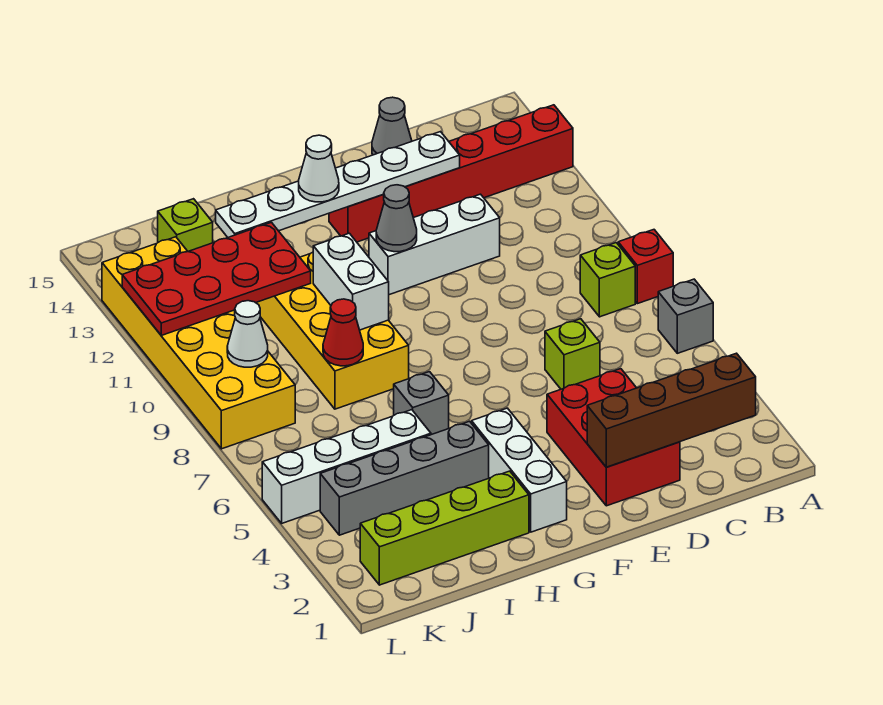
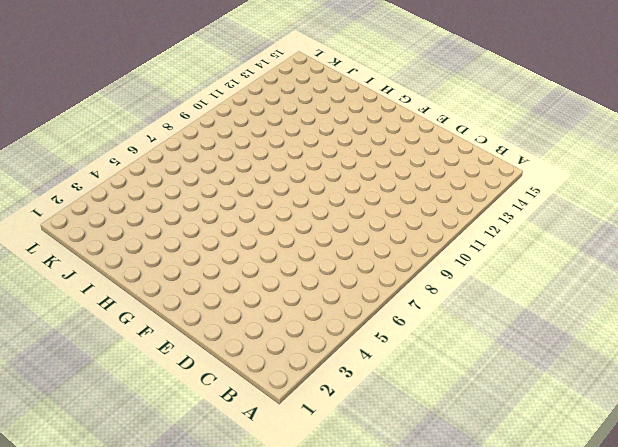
none -> grey 1x1 brick [658,279,713,353]
none -> red 1x1 brick [618,230,673,304]
none -> red 1x6 brick [329,105,573,242]

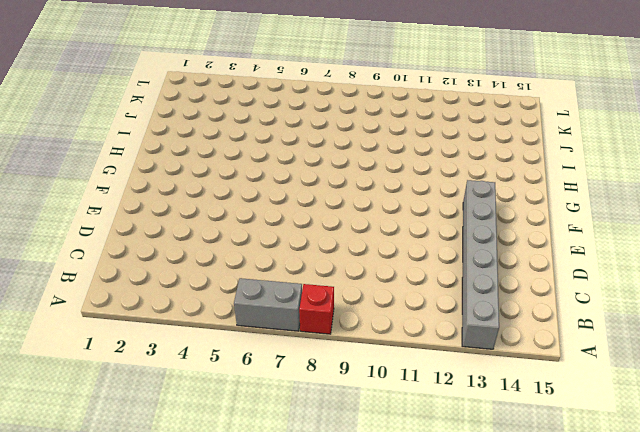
grey 1x2 brick [234,278,302,331] -> grey 1x1 brick [658,279,713,353]
grey 1x6 brick [462,180,499,349] -> red 1x6 brick [329,105,573,242]
none -> lime 1x1 brick [580,243,635,317]
none -> red 2x3 brick [547,369,680,506]
none -> lime 1x1 brick [545,319,600,389]

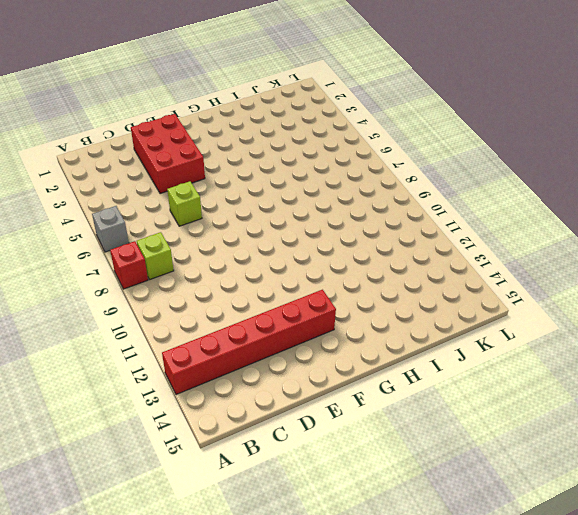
none -> white 1x3 brick [369,194,500,295]
none -> grey 1x1 cone [372,97,412,155]
none -> white 1x3 brick [472,408,567,532]

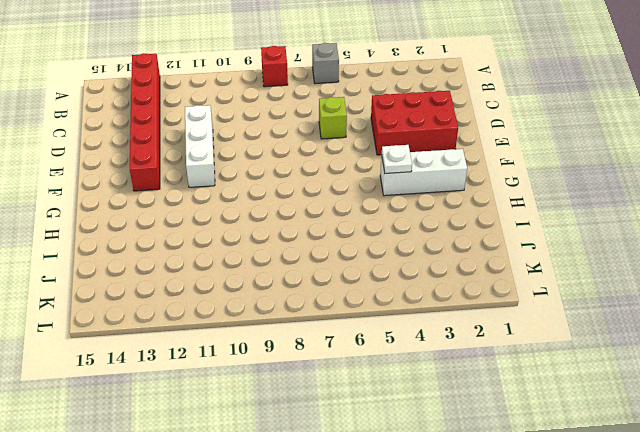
white 1x1 plate [382,145,412,173] -> none
none -> lime 1x1 brick [580,243,635,317]
none -> grey 1x1 cone [372,97,412,155]
none -> lime 1x4 brick [360,471,529,585]

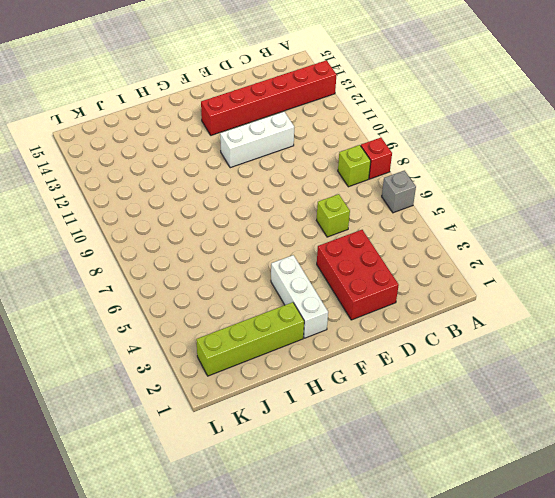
none -> grey 1x1 cone [372,97,412,155]
none -> grey 1x4 brick [320,421,489,535]
none -> grey 1x1 brick [394,372,449,435]

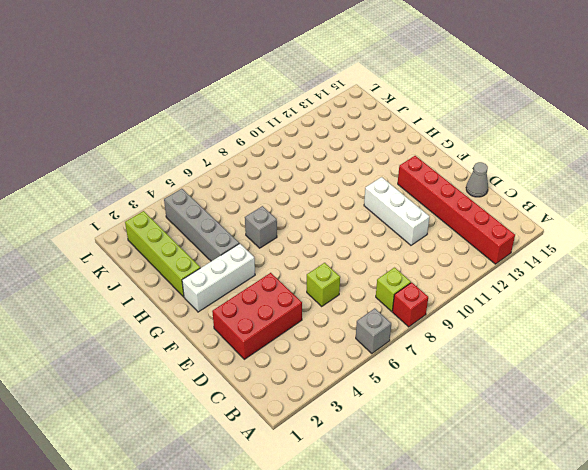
none -> yellow 2x4 brick [256,252,409,409]
none -> white 1x4 brick [262,410,431,523]
none -> lime 1x1 brick [158,199,213,251]

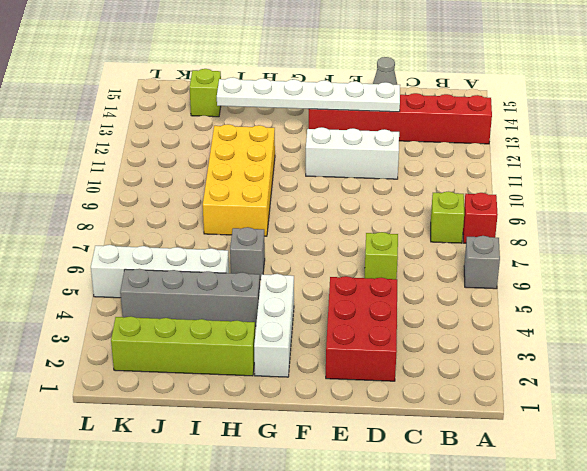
none -> yellow 2x6 brick [102,237,295,449]
none -> brown 1x4 brick [587,353,756,467]
none -> grey 1x1 cone [376,185,417,252]

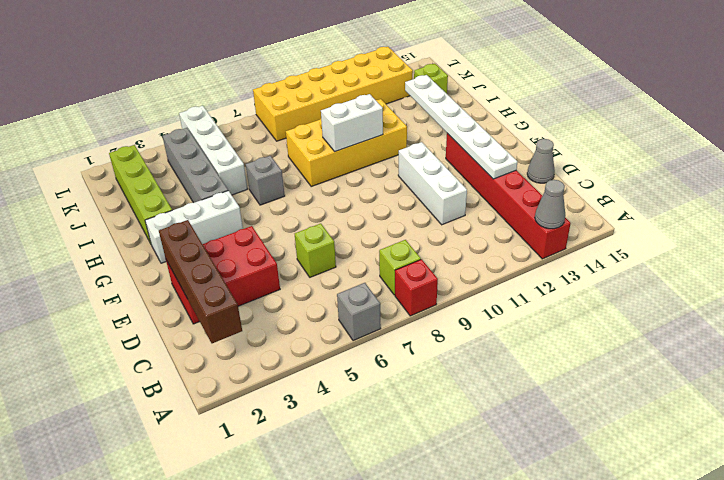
grey 1x1 cone [535,180,565,229] -> grey 1x1 cone moved to [376,185,417,252]
none -> red 1x1 cone [323,299,363,366]
none -> red 2x4 plate [122,223,311,335]
none -> white 1x1 cone [227,301,268,367]

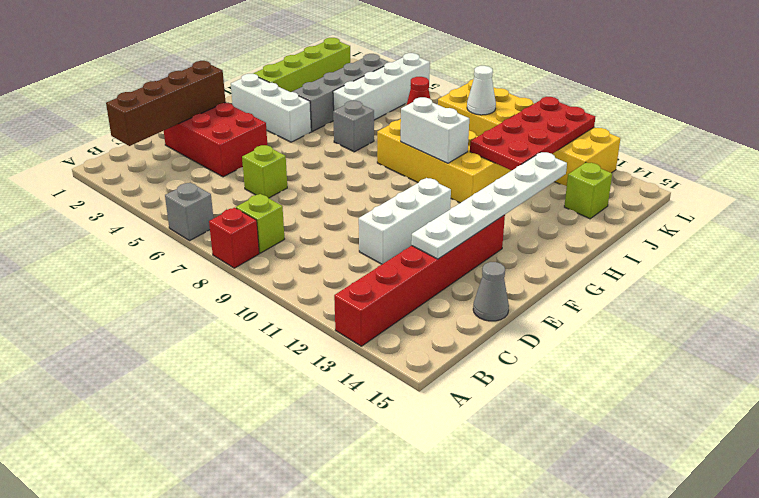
none -> grey 1x1 cone [376,185,417,252]
none -> white 1x1 cone [299,135,339,202]

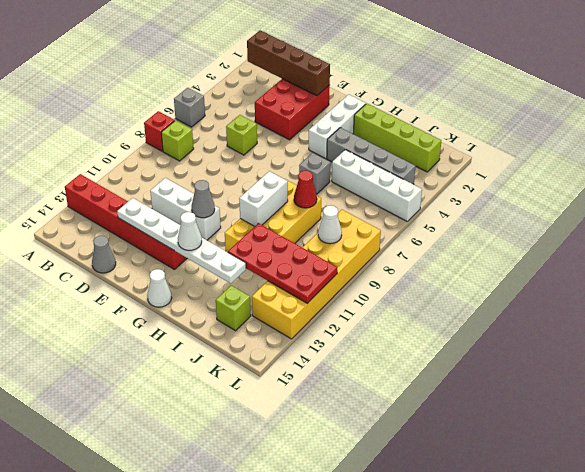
white 1x1 cone [147,269,172,307] -> none

